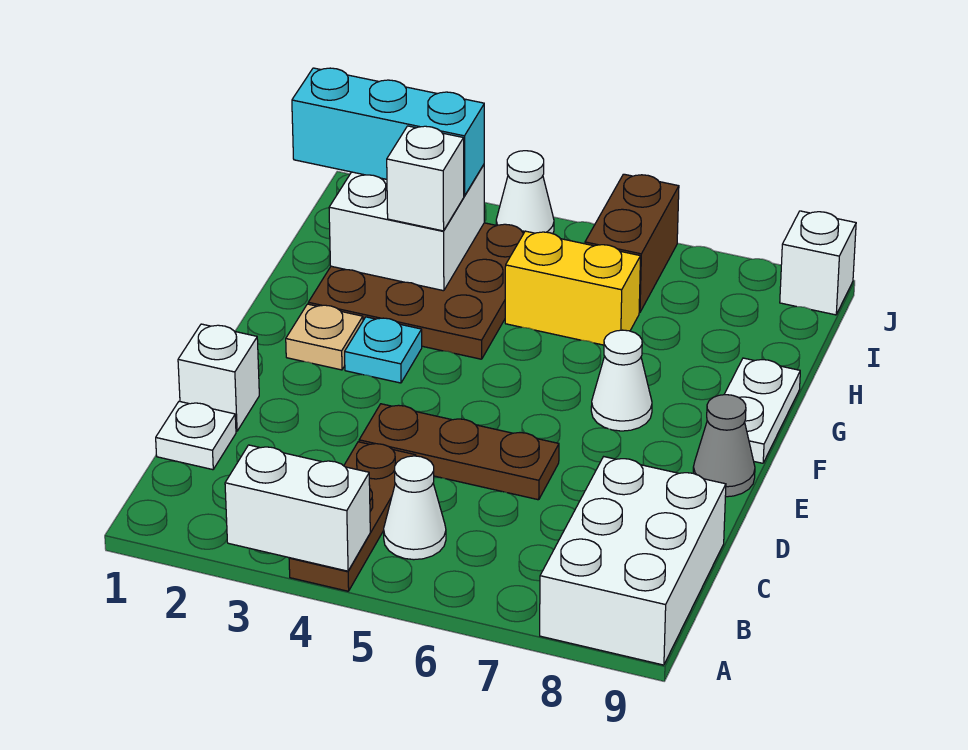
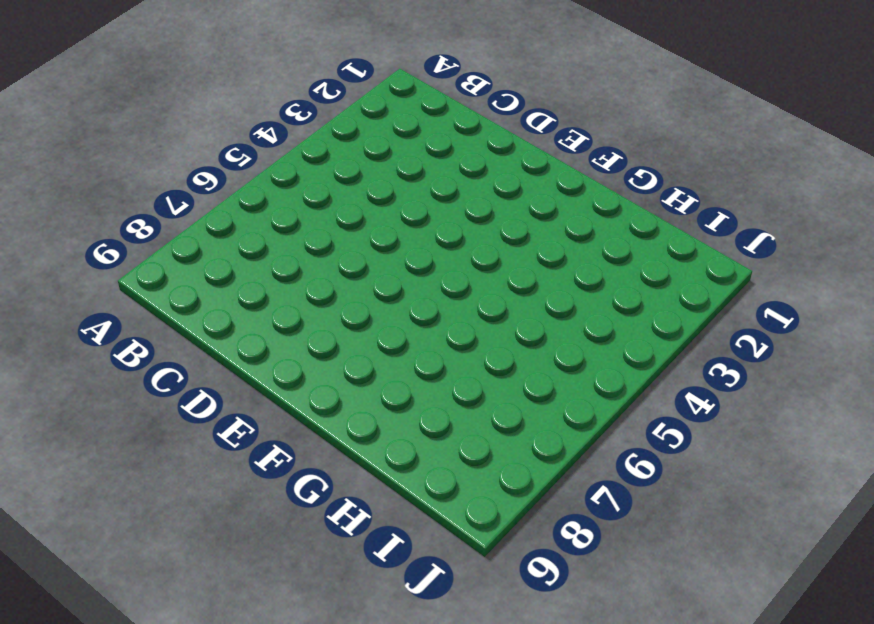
none -> brown 1x3 plate [289,442,416,591]
none -> white 2x3 brick [540,457,726,665]
none -> white 1x1 cone [384,456,446,560]

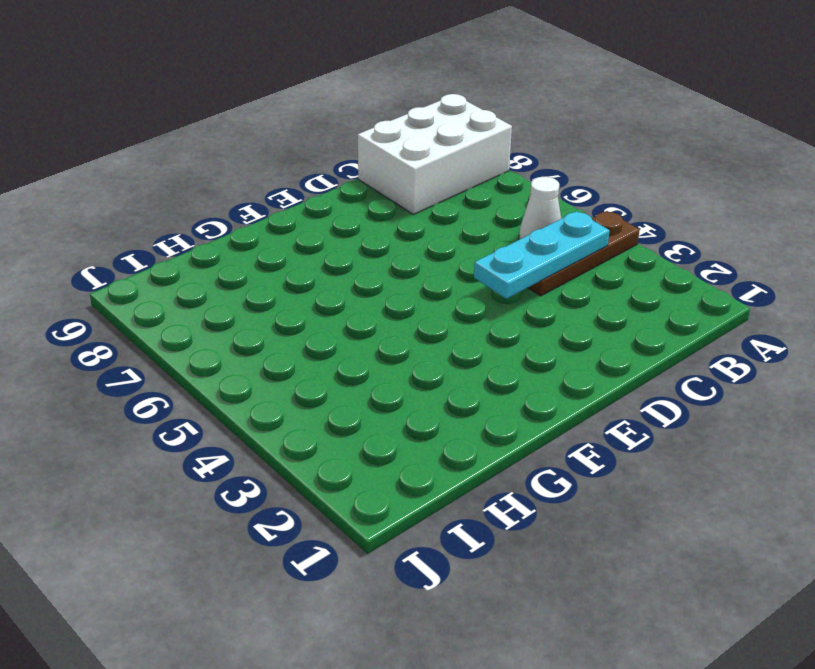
cyan 1x3 plate [474,211,610,299] -> none
none -> white 1x1 plate [156,401,236,470]
none -> white 1x1 brick [178,324,259,431]
none -> brown 1x3 plate [359,404,559,500]

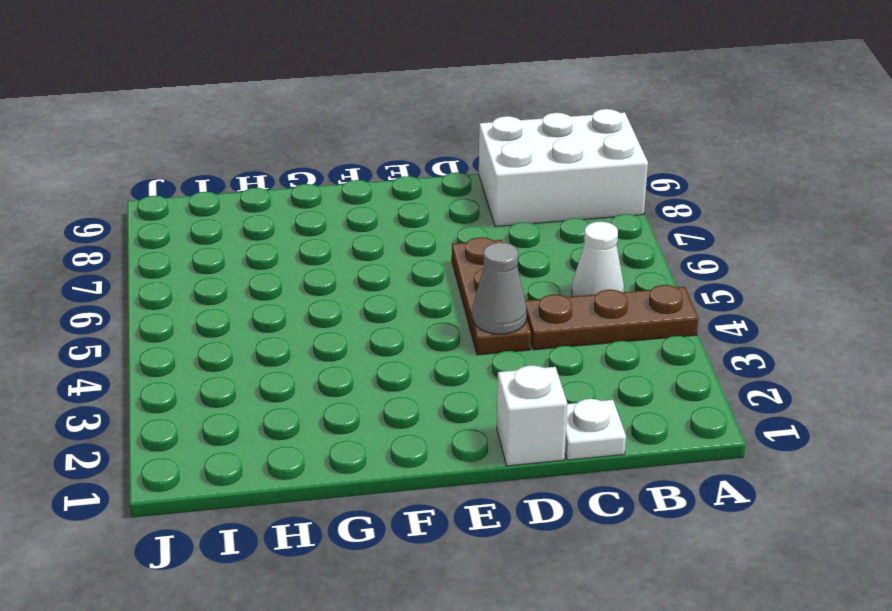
grey 1x1 cone [473,242,527,334] -> grey 1x1 cone moved to [693,395,755,497]
none -> tan 1x1 plate [286,304,363,370]
none -> cyan 1x1 plate [345,317,422,383]
none -> white 1x1 cone [591,330,652,431]

